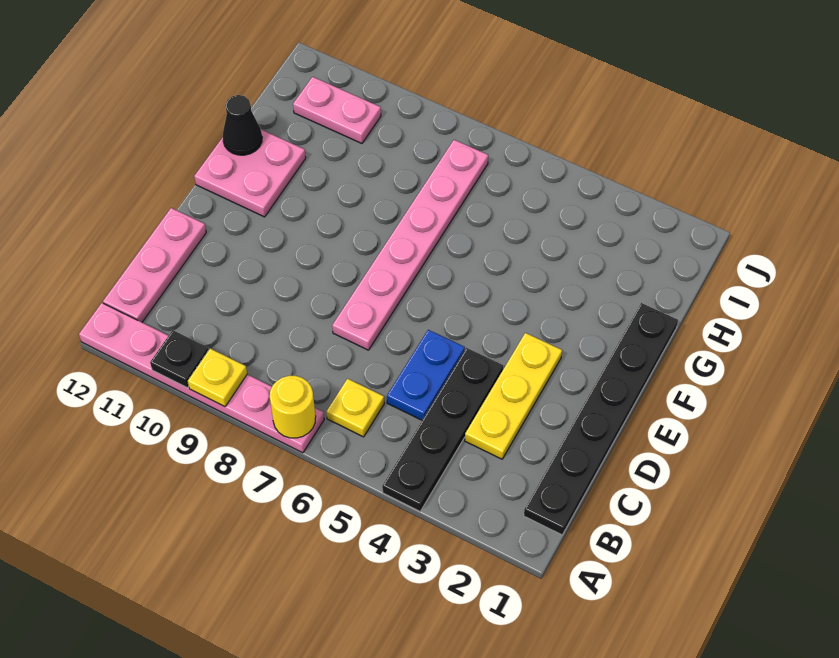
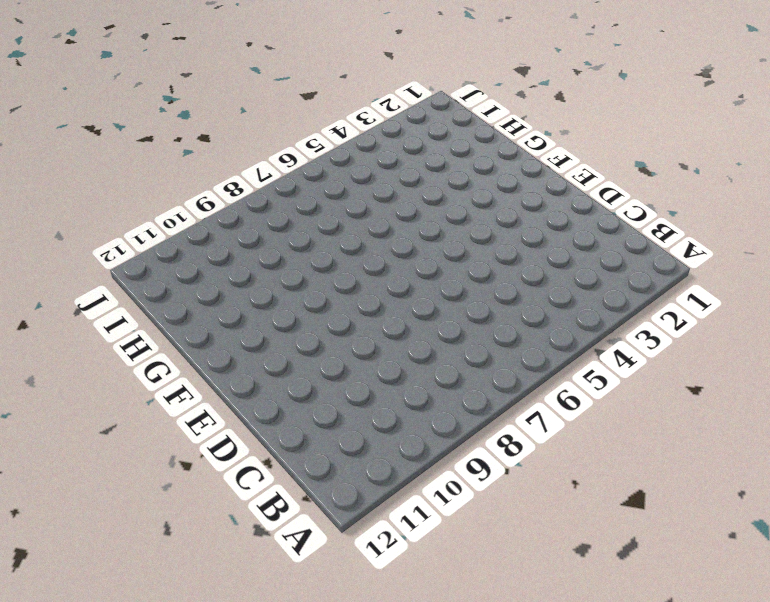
none -> black 1x4 plate [382,348,503,511]
none -> pink 1x6 plate [79,303,324,453]
none -> black 1x6 plate [524,303,678,535]

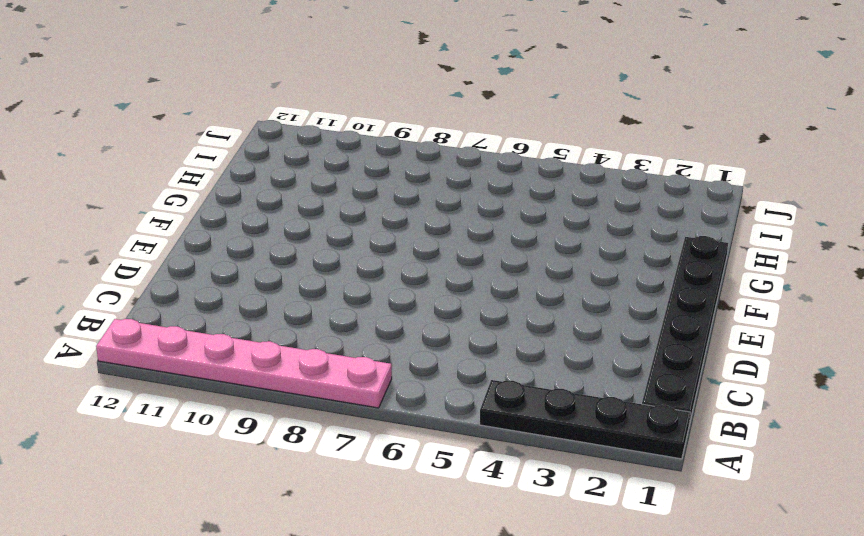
black 1x4 plate [480,380,690,459] -> black 1x4 plate turned to [382,348,503,511]
none -> yellow 1x1 plate [326,379,384,437]
none -> pink 1x3 plate [103,208,206,322]
none -> yellow 1x3 plate [465,333,562,459]

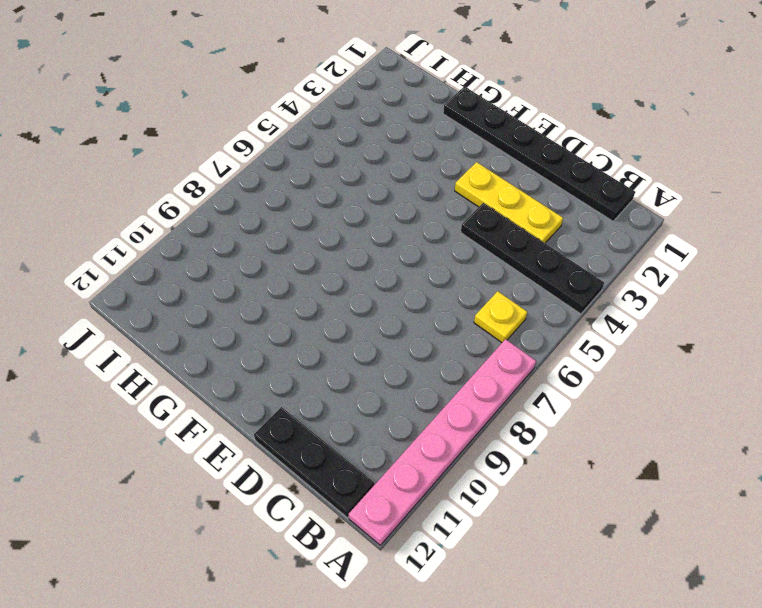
black 1x3 plate [254,407,374,518] -> pink 1x3 plate [103,208,206,322]
none -> blue 1x2 plate [387,330,465,420]
none -> pink 1x6 plate [332,140,488,350]
none -> pink 2x2 plate [194,130,306,217]

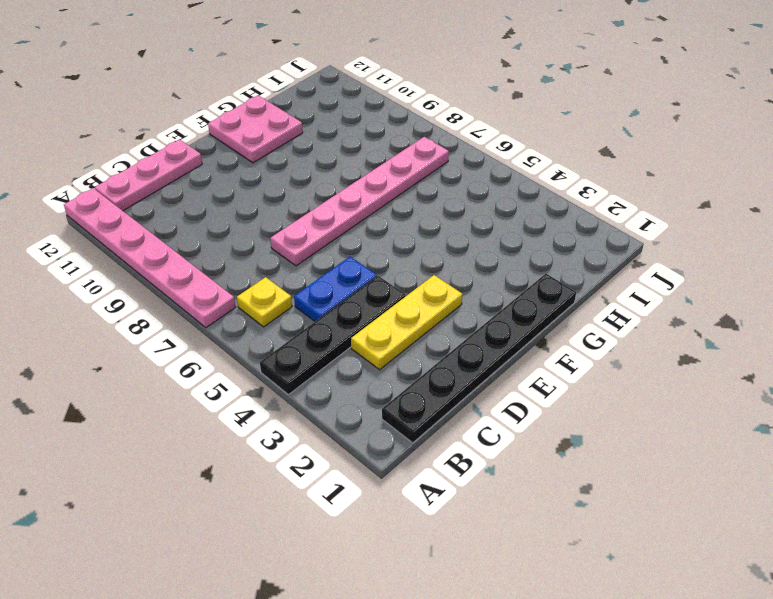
none -> pink 1x2 plate [293,77,381,143]
none -> yellow 1x1 round brick [270,376,316,438]
none -> yellow 1x1 plate [188,349,247,407]

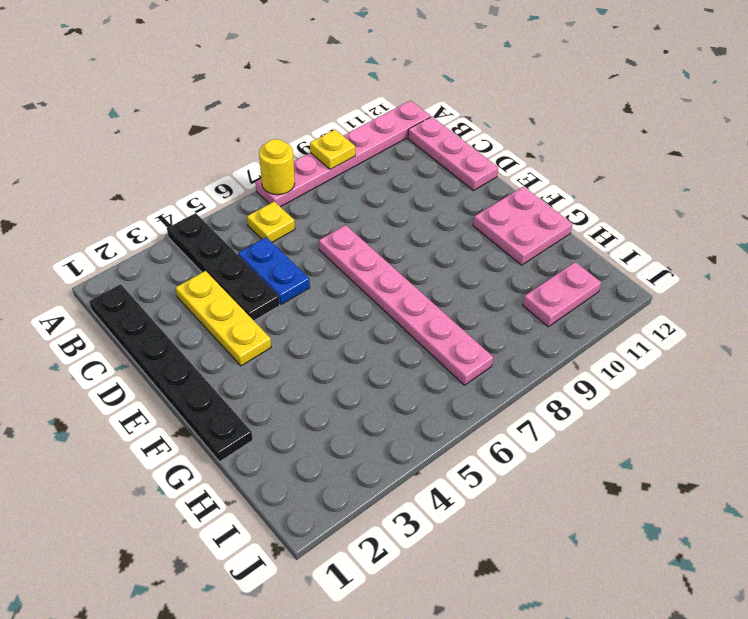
none -> black 1x1 plate [150,330,209,388]
none -> black 1x1 cone [223,95,262,155]

